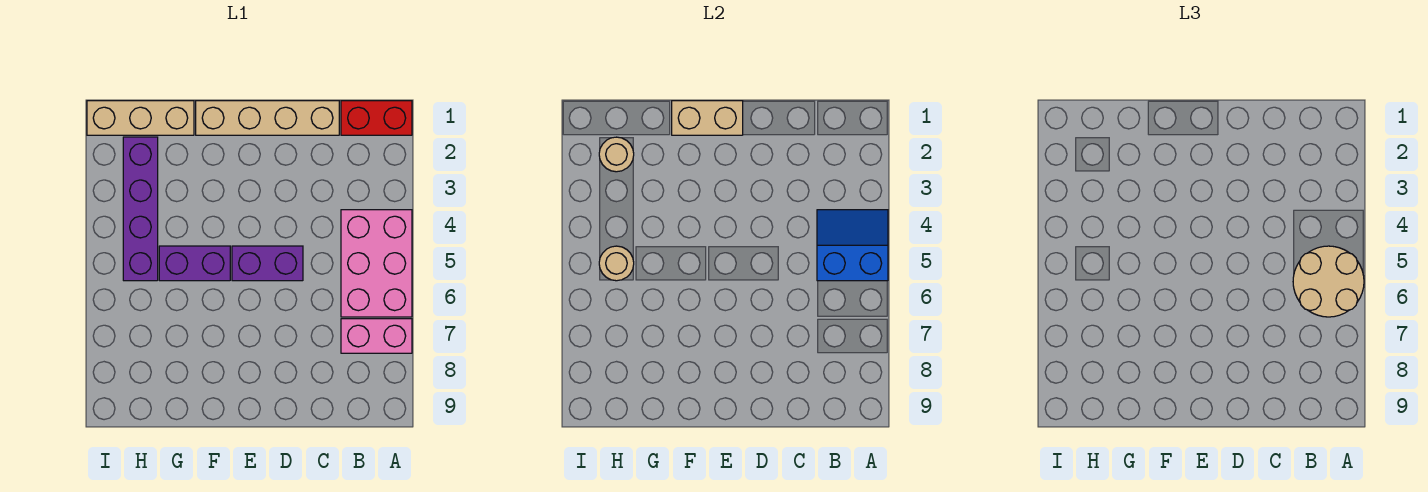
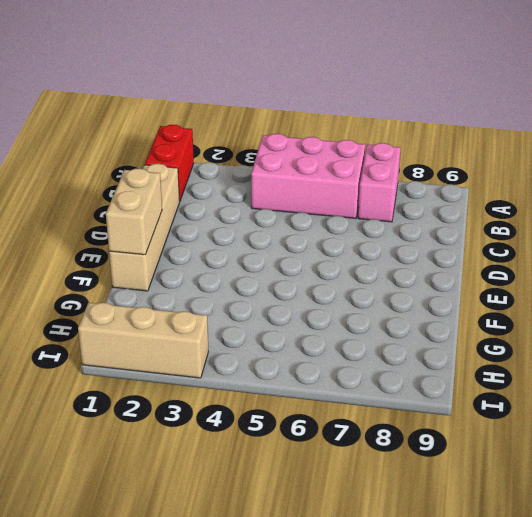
tan 1x3 brick [78,303,208,378] -> tan 1x3 brick turned to [87,101,194,135]
none -> purple 1x2 brick [232,246,303,281]
none -> purple 1x2 brick [159,246,230,281]
none -> purple 1x4 brick [123,137,158,281]

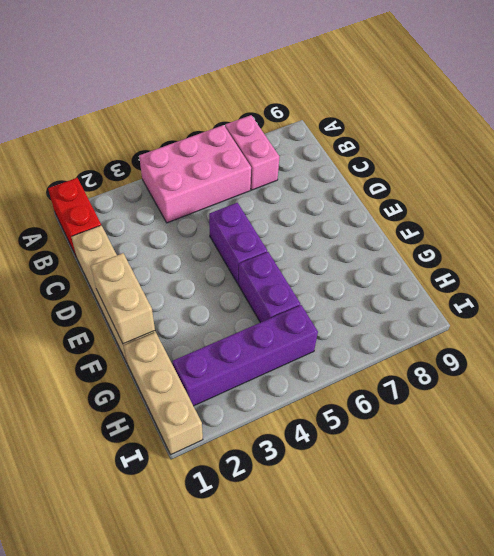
none -> blue 2x2 slope [817,210,888,281]
none -> tan 1x1 round brick [599,137,634,172]
none -> tan 1x1 round brick [599,246,634,281]

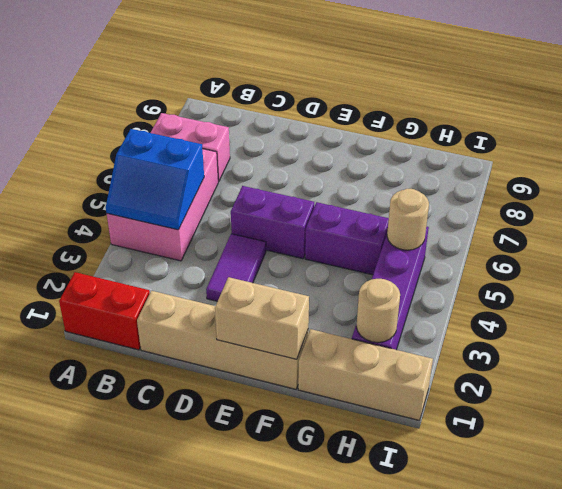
purple 1x2 tile [206,234,266,301] -> none
none -> tan 2x2 round brick [1293,246,1364,317]

